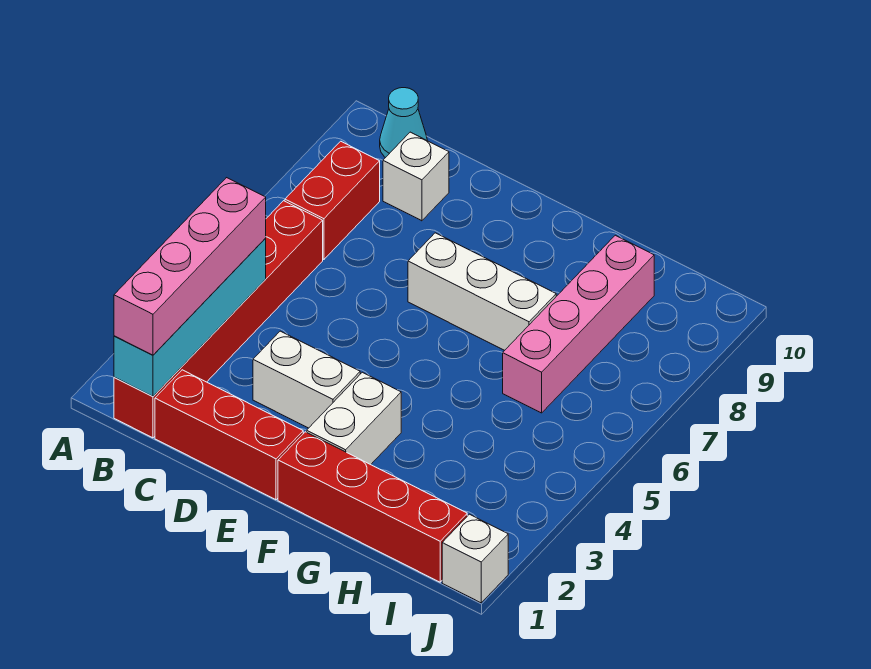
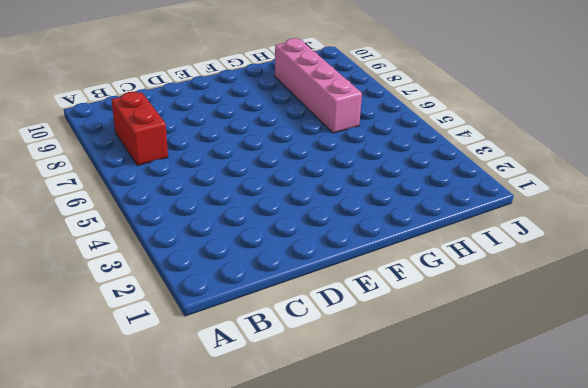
none -> red 1x6 brick [114,201,323,438]
none -> cyan 1x1 cone [380,88,427,158]
none -> red 1x3 brick [155,370,303,500]

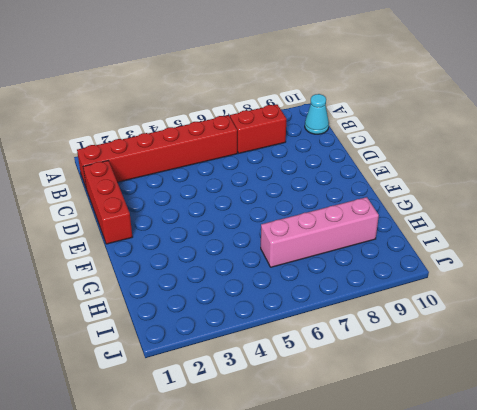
none -> white 1x1 brick [383,132,449,221]
none -> white 1x2 brick [253,331,360,428]
none -> white 1x3 brick [408,233,556,350]

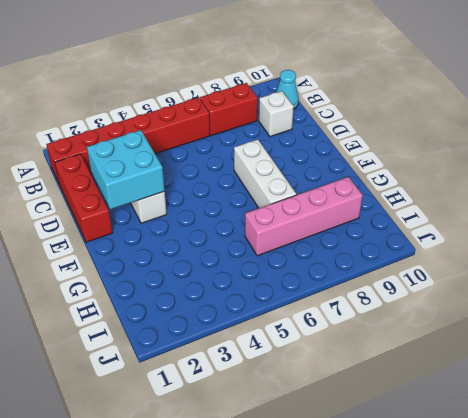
cyan 2x2 brick [87,130,165,209] -> none
none -> red 1x4 brick [278,432,467,582]
none -> white 1x2 brick [307,372,401,465]
none -> white 1x1 brick [442,514,508,603]

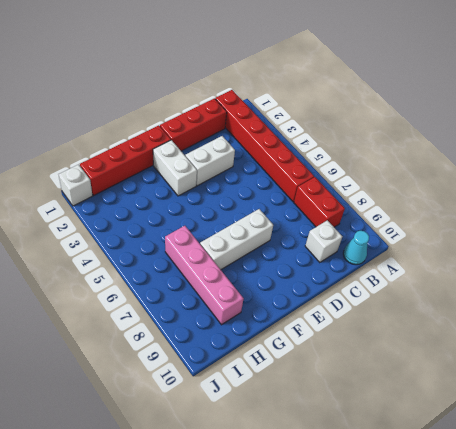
none -> cyan 1x4 brick [114,239,266,397]
none -> pink 1x4 brick [114,178,266,355]

